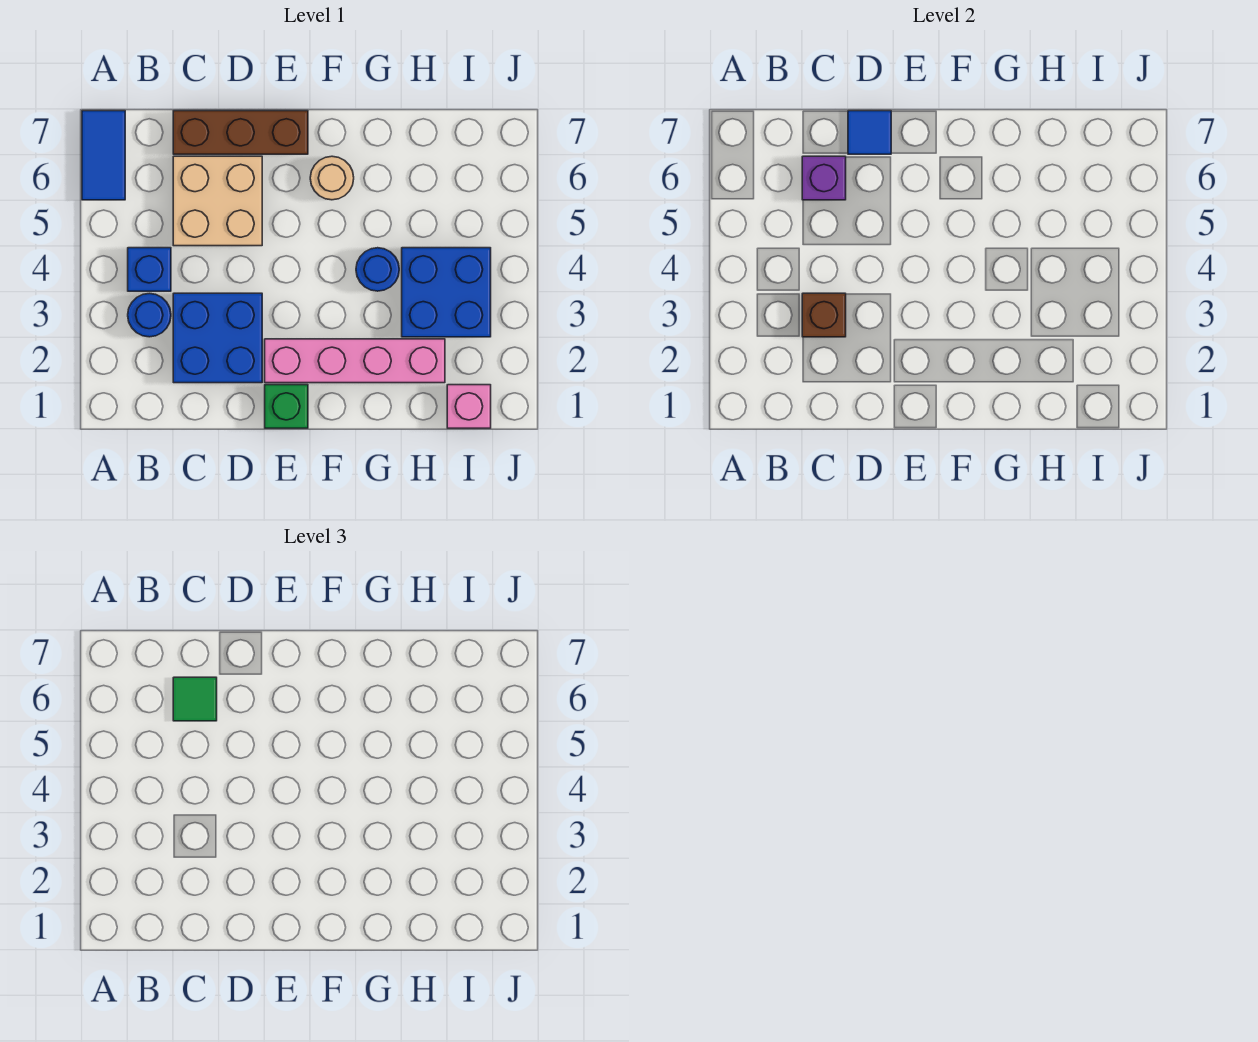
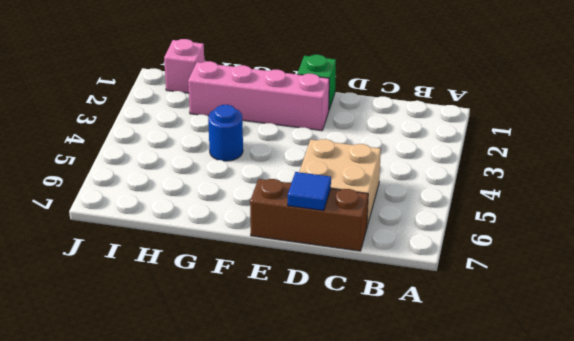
none -> blue 1x2 tile [82,111,125,200]
none -> blue 1x1 round brick [128,293,171,337]
none -> blue 1x1 brick [128,248,171,291]

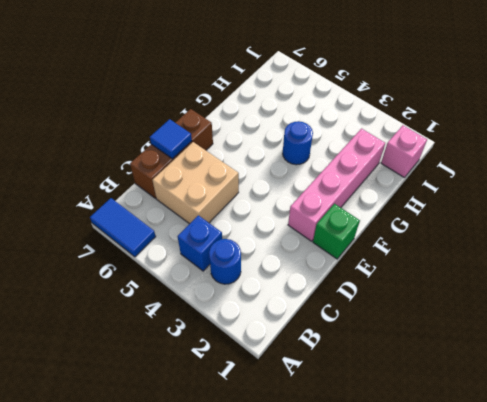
none -> blue 2x2 brick [173,293,262,383]
none -> tan 1x1 round brick [310,156,354,200]
none -> blue 2x2 brick [402,248,491,337]

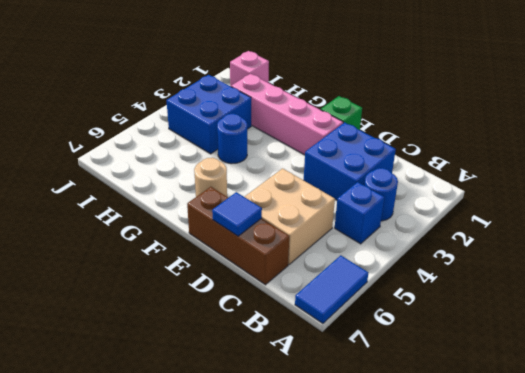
none -> brown 1x1 brick [802,293,846,337]
none -> purple 1x1 brick [802,156,846,200]
none -> green 1x1 tile [173,677,217,721]

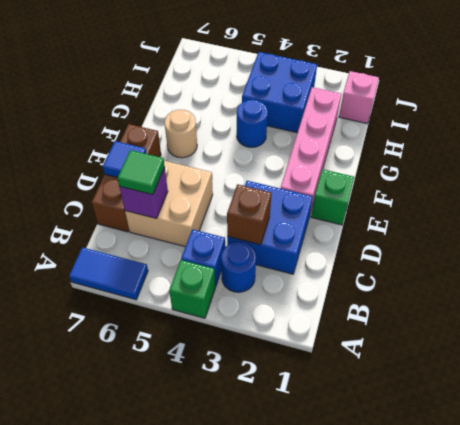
green 1x1 brick [169,260,215,318] -> none

